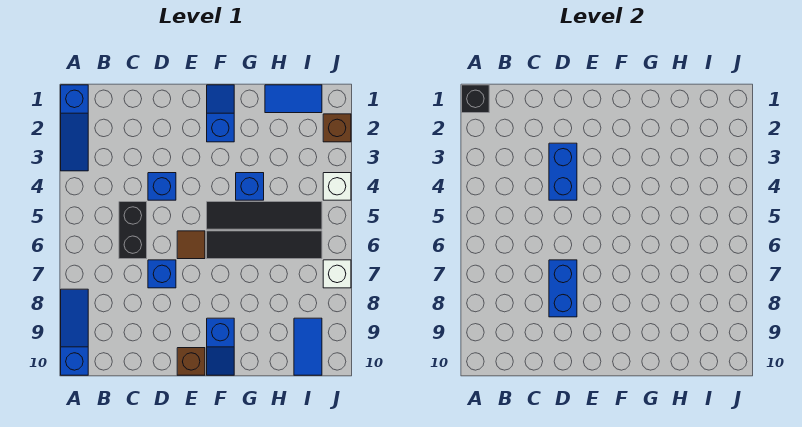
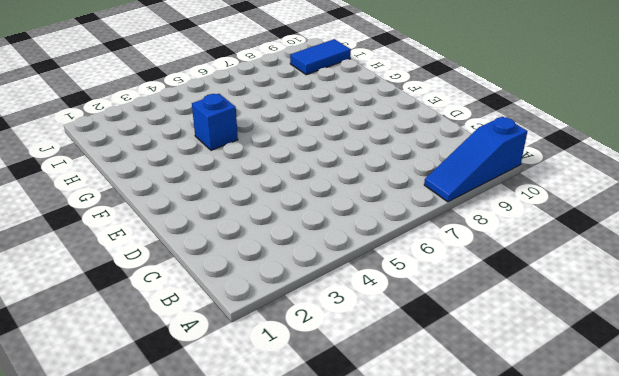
none -> blue 1x3 slope [61,85,88,171]
none -> black 1x2 brick [119,202,147,259]
none -> blue 1x1 brick [148,173,176,200]

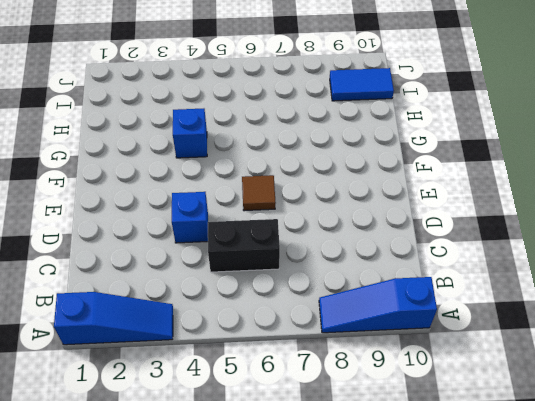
none -> blue 1x1 brick [148,260,176,288]
none -> brown 1x1 brick [177,348,205,375]
none -> blue 1x2 slope [207,85,234,142]

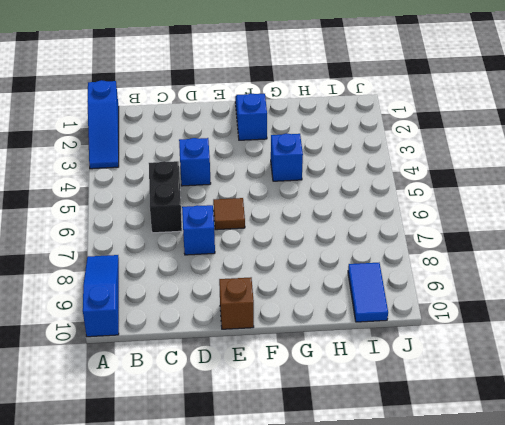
none -> black 1x4 tile [207,202,322,229]
none -> black 1x4 tile [207,231,322,259]
none -> blue 1x2 slope [207,318,234,375]

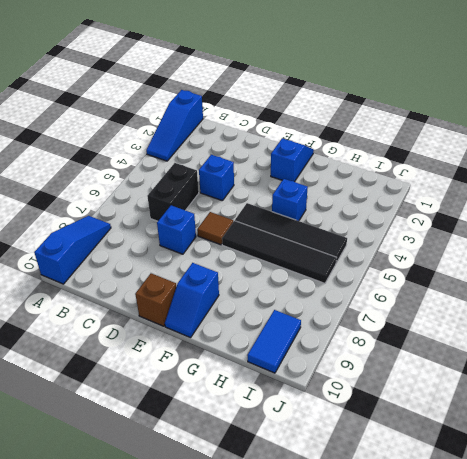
none -> blue 1x2 tile [265,85,322,113]
none -> brown 1x1 brick [323,114,351,142]
none -> white 1x1 brick [323,173,351,200]

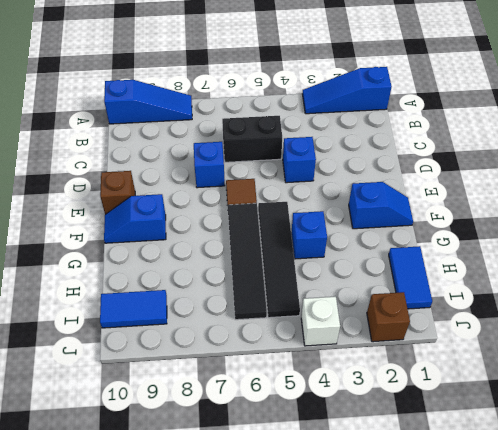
none -> white 1x1 brick [323,260,351,288]
none -> black 1x1 brick [462,85,489,113]
none -> blue 1x2 brick [549,143,577,200]

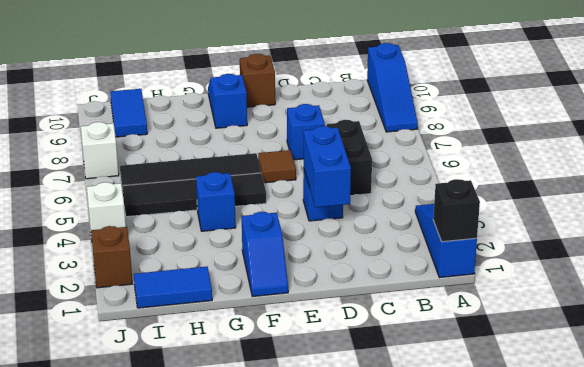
none -> blue 1x2 brick [549,260,577,317]

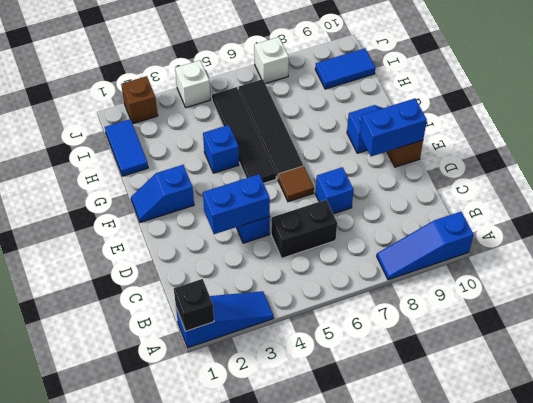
blue 1x2 brick [360,98,427,156] -> blue 1x2 brick moved to [549,260,577,317]

